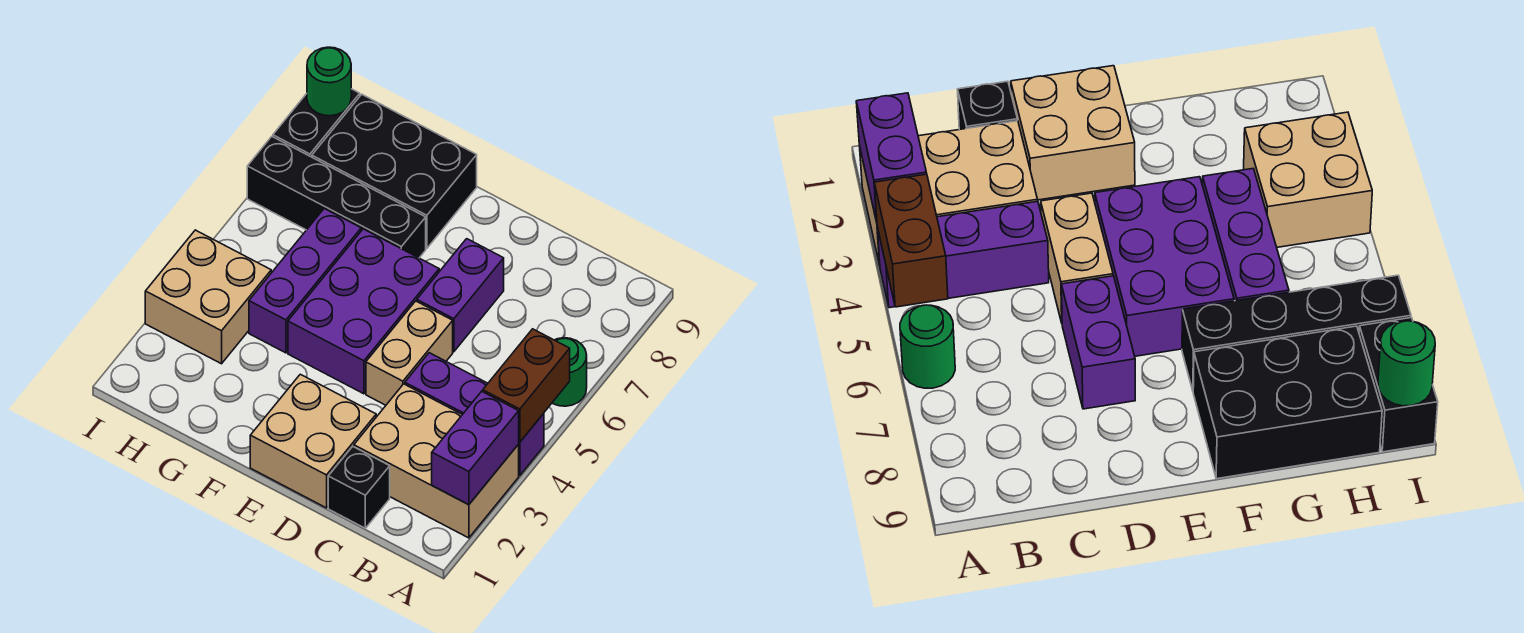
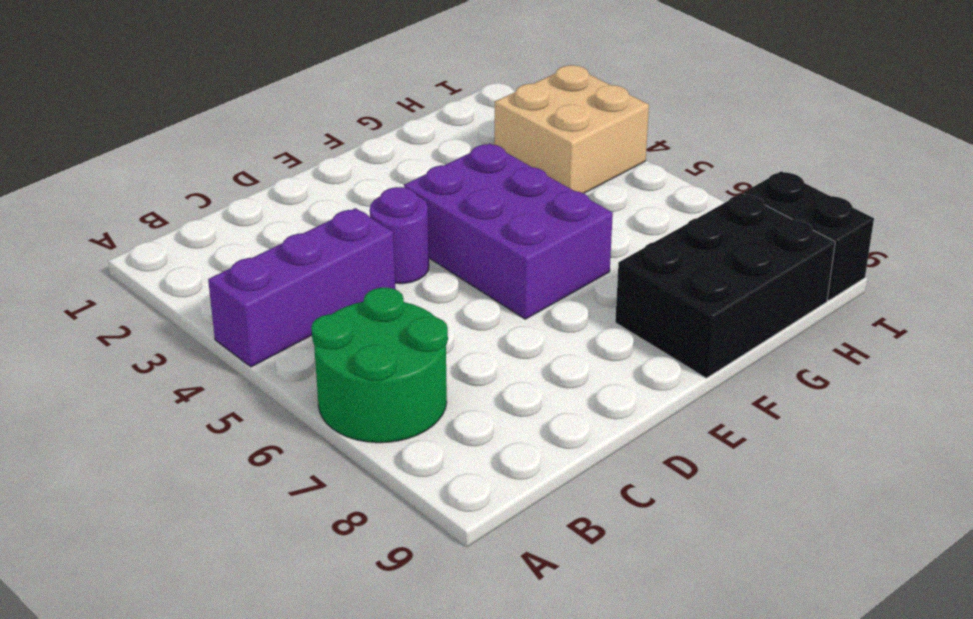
green 2x2 round brick [311,288,448,443] -> green 1x1 round brick [552,338,587,406]
purple 1x1 round brick [370,187,429,284] -> tan 1x2 brick [366,301,453,405]
none -> tan 2x3 brick [354,384,519,538]
none -> black 1x1 brick [328,447,390,528]
none -> tan 2x2 brick [250,374,376,508]

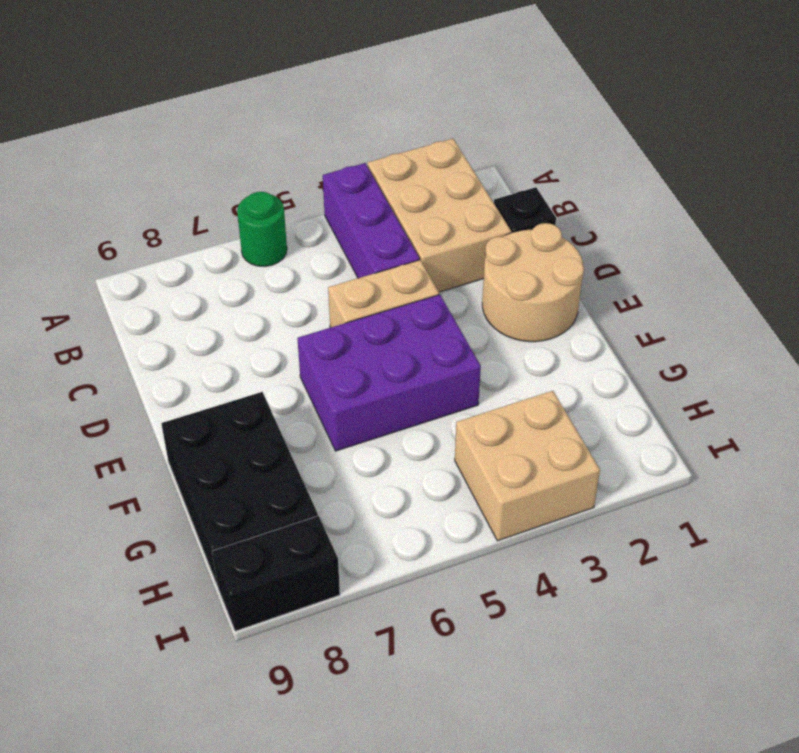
tan 2x2 round brick [482,223,584,342] -> tan 2x2 brick [250,374,376,508]
none -> purple 1x2 brick [417,239,504,352]
none -> black 1x4 brick [247,137,426,258]
none -> purple 1x3 brick [249,209,361,353]

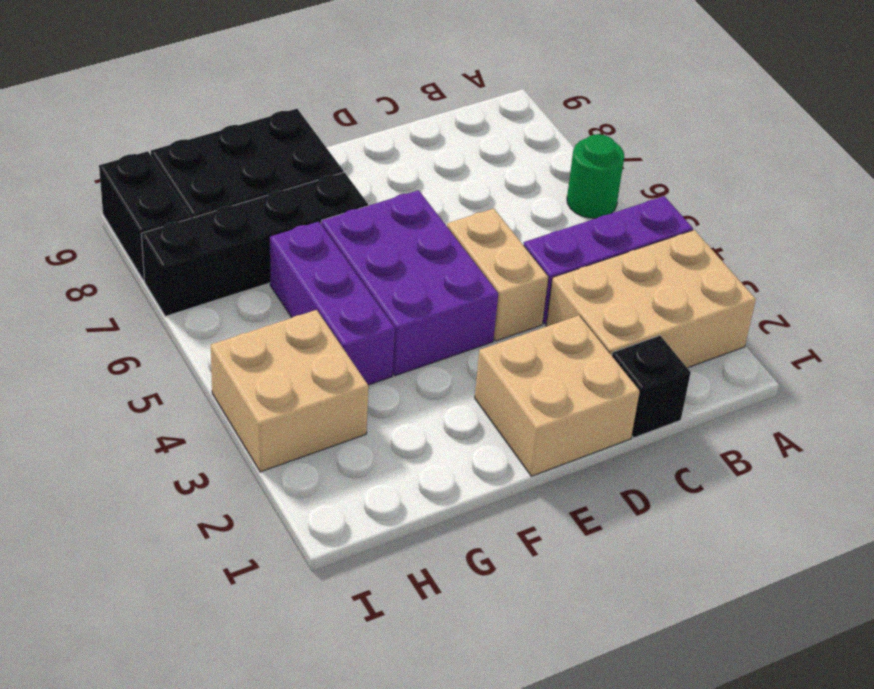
none -> purple 1x2 brick [417,239,504,352]
none -> purple 1x2 brick [432,391,519,505]
none -> brown 1x2 brick [483,329,570,442]

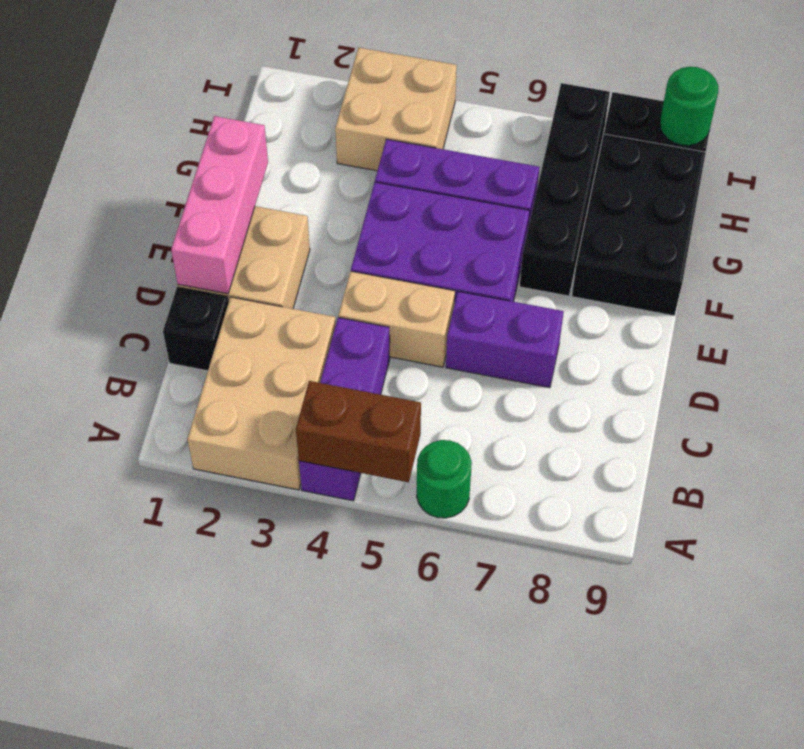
pink 1x3 brick [171,116,268,294] -> none
none -> purple 1x2 brick [432,391,519,505]

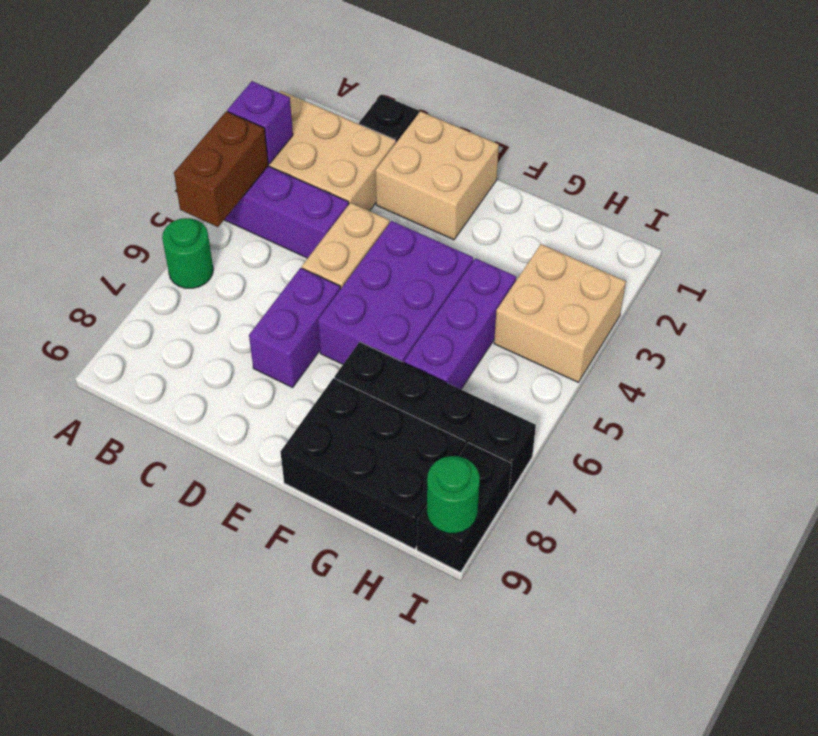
purple 1x1 brick [227,81,293,164] -> purple 1x2 brick [432,391,519,505]

